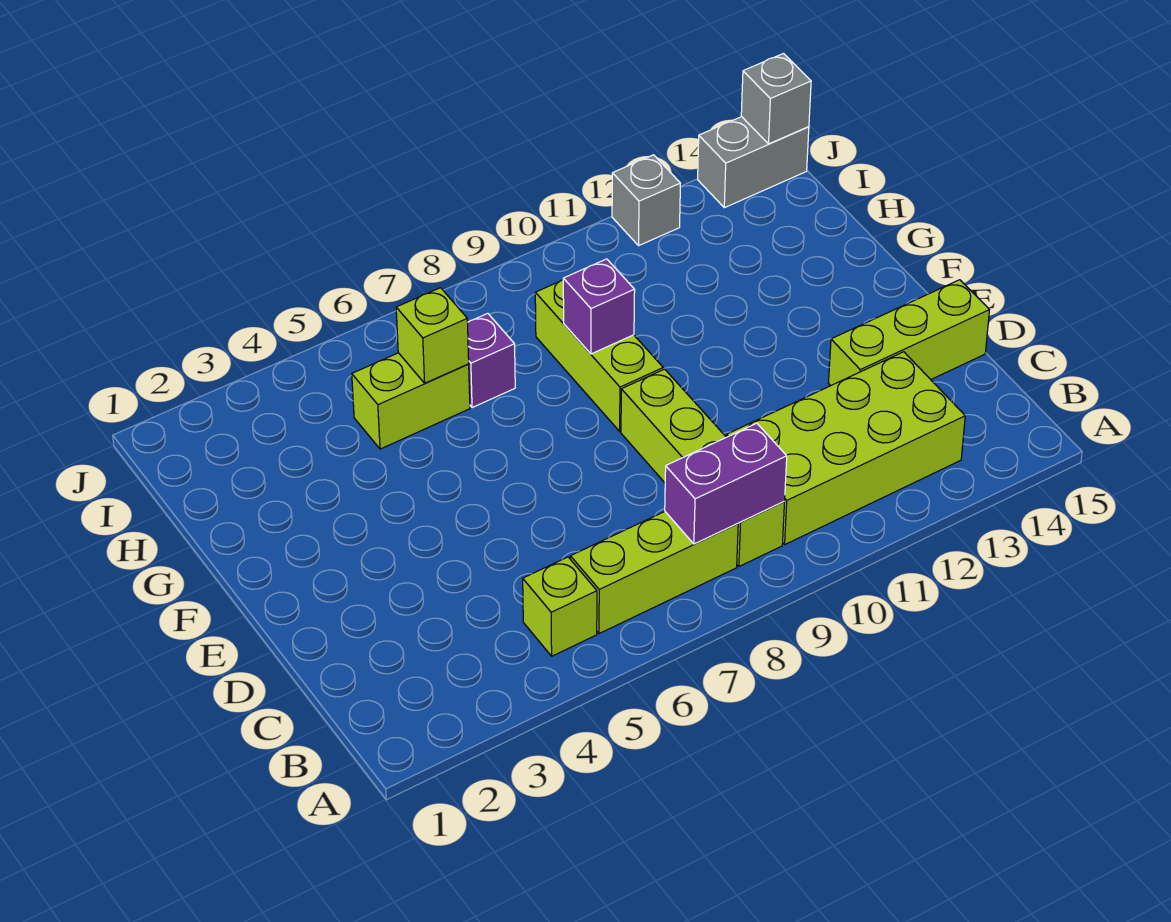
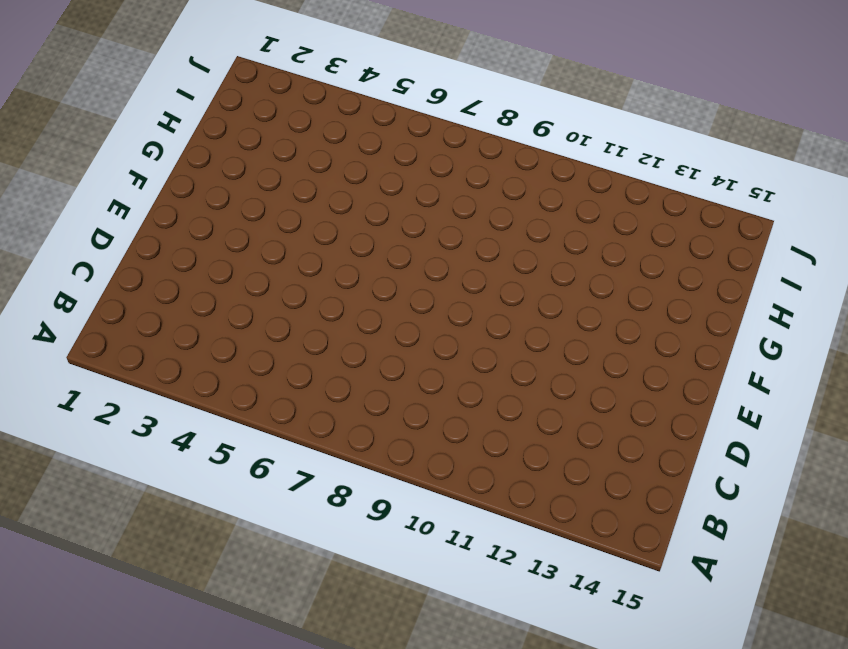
none -> lime 1x1 brick [523,557,597,656]
none -> lime 1x3 brick [570,512,738,634]
none -> lime 1x4 brick [621,369,785,566]

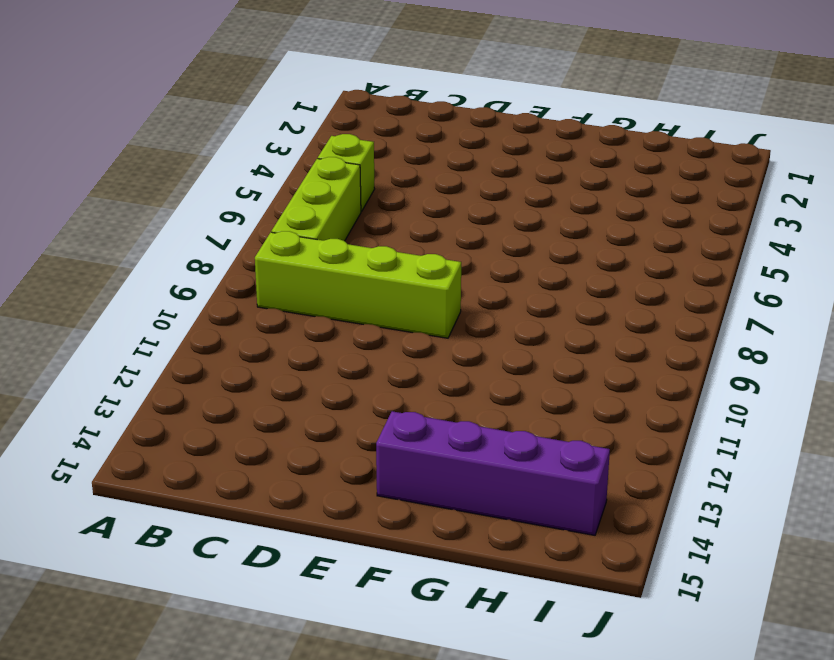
purple 1x4 brick [376,411,610,535] -> none
none -> lime 2x4 brick [727,352,965,544]
none -> lime 1x3 brick [829,280,989,386]
none -> lime 1x3 brick [535,280,663,431]

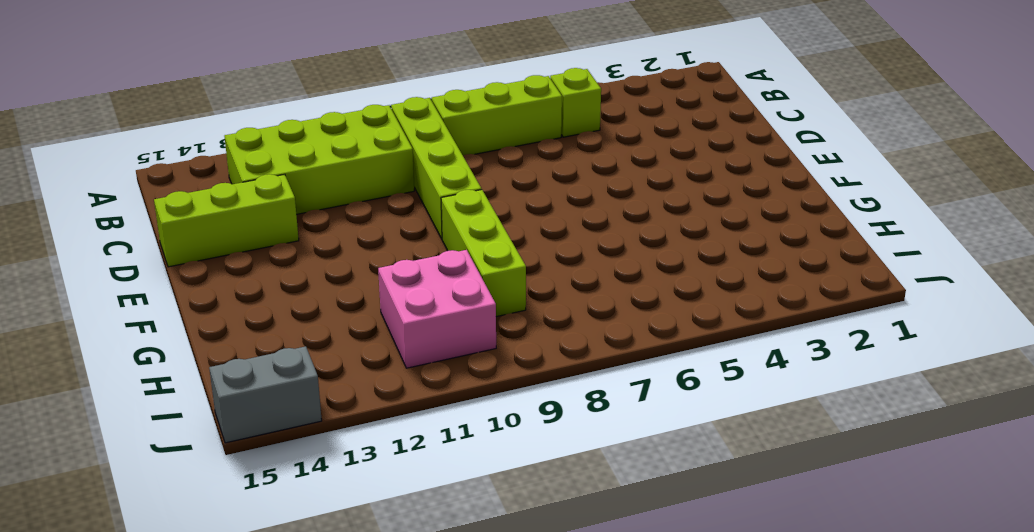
pink 2x2 brick [378,250,496,368] -> none
none -> lime 1x2 brick [352,353,470,449]
none -> purple 1x1 brick [468,313,515,408]
none -> grey 1x1 brick [612,155,680,245]

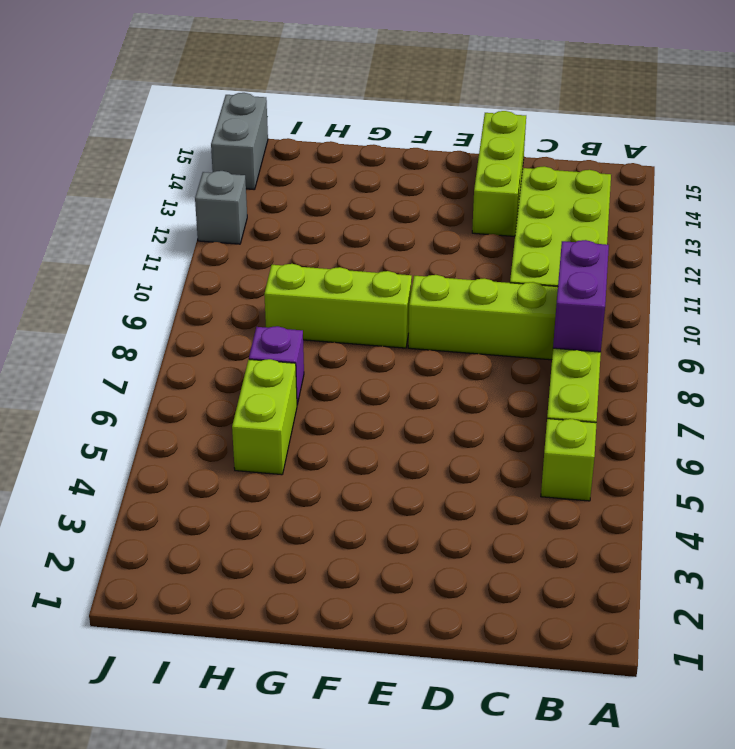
none -> purple 1x1 brick [563,259,635,354]
none -> lime 1x1 brick [396,288,469,383]
none -> grey 1x1 brick [741,54,811,144]

